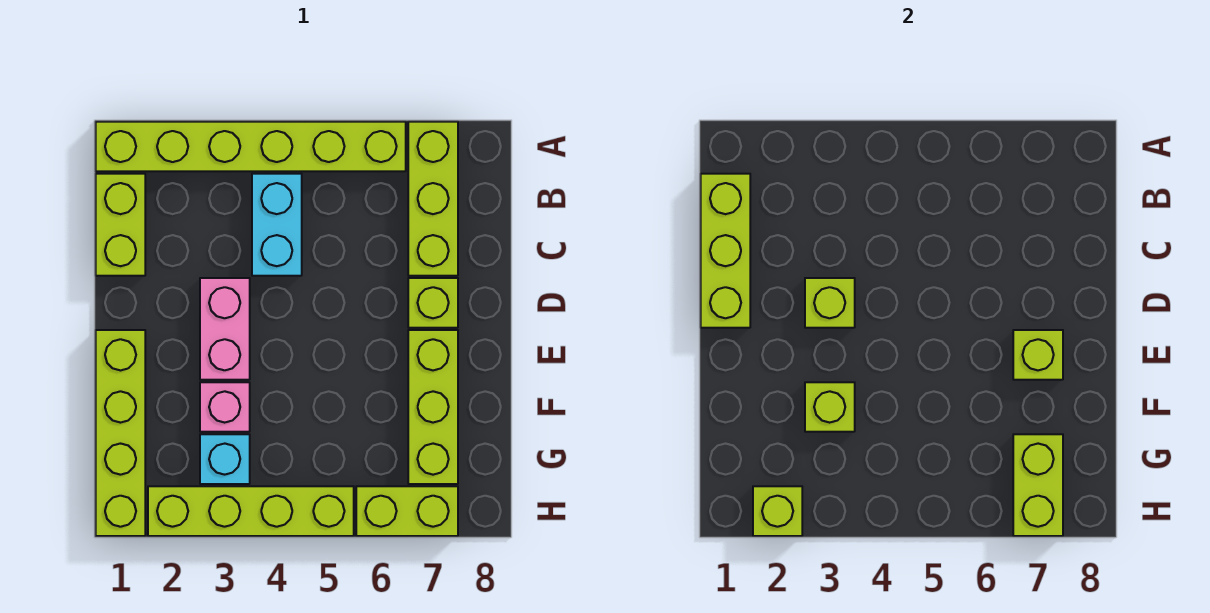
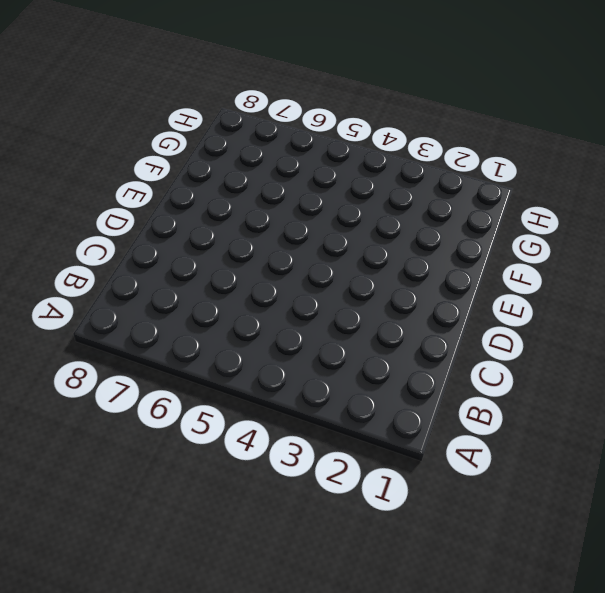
none -> lime 1x6 brick [96,122,406,171]
none -> lime 1x3 brick [408,122,458,276]
none -> lime 1x2 brick [96,174,145,276]

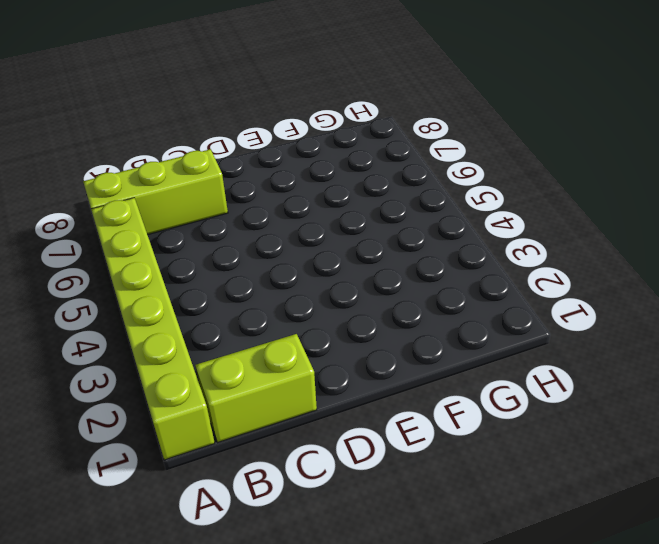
none -> cyan 1x2 brick [252,174,302,276]
none -> pink 1x2 brick [200,278,250,380]
none -> lime 1x1 brick [408,278,458,328]

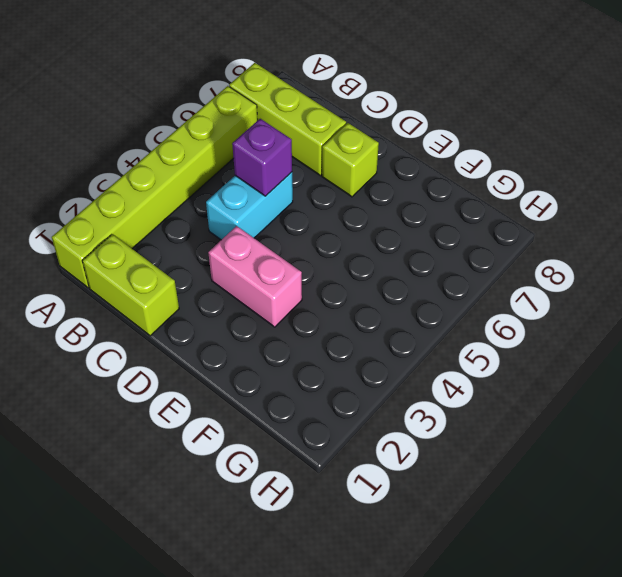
cyan 1x2 brick [206,172,293,240] -> cyan 1x2 brick turned to [252,174,302,276]
purple 1x1 brick [232,119,292,196] -> none
none -> lime 1x4 brick [96,330,145,536]
none -> lime 1x3 brick [408,330,458,484]
none -> pink 1x1 brick [200,382,250,432]

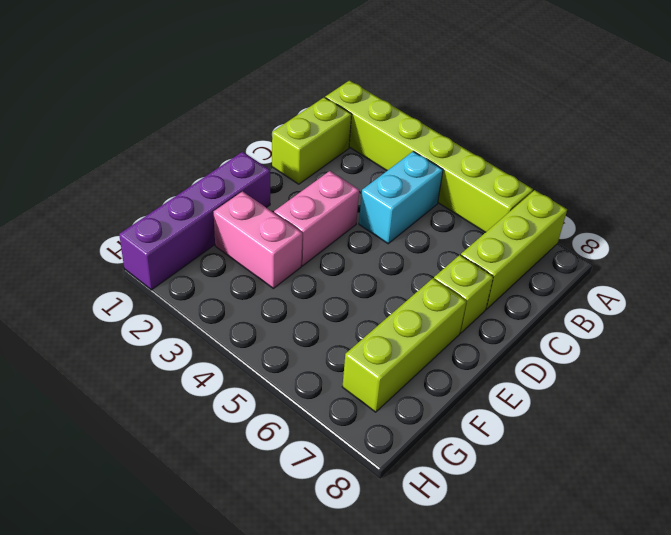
purple 1x4 brick [119,152,270,290] -> lime 1x4 brick [96,330,145,536]
pink 1x2 brick [214,191,302,288] -> pink 1x1 brick [200,382,250,432]
none -> cyan 1x1 brick [200,434,250,484]
none -> lime 1x4 brick [148,486,354,536]
none -> lime 1x2 brick [356,486,458,536]

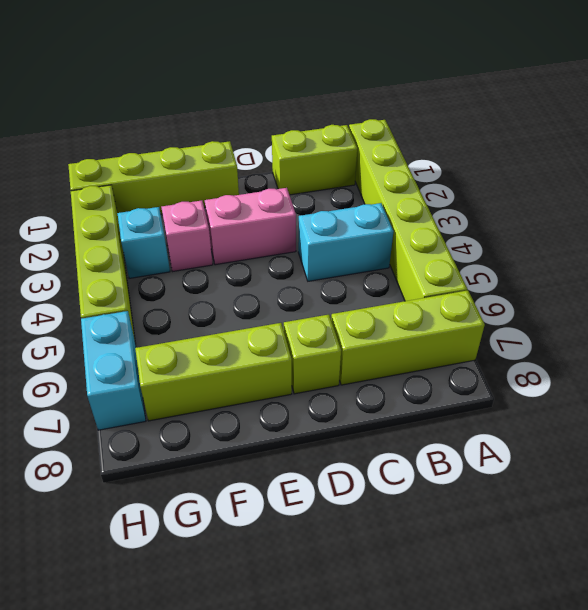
cyan 1x2 brick [81,311,146,430] -> lime 1x2 brick [356,486,458,536]
none -> lime 1x3 brick [701,174,750,328]
none -> lime 1x1 brick [805,278,855,328]
none -> lime 1x1 brick [1013,330,1063,380]

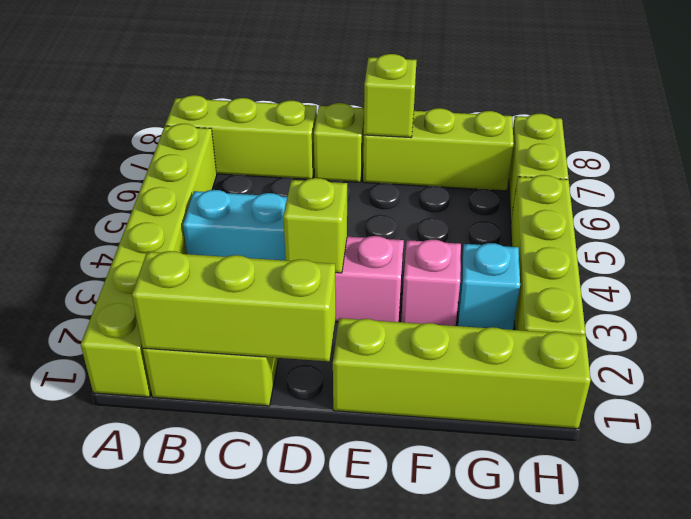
none -> lime 1x1 brick [805,382,855,432]
none -> lime 1x2 brick [1013,434,1063,536]
none -> lime 1x1 brick [753,486,802,536]

